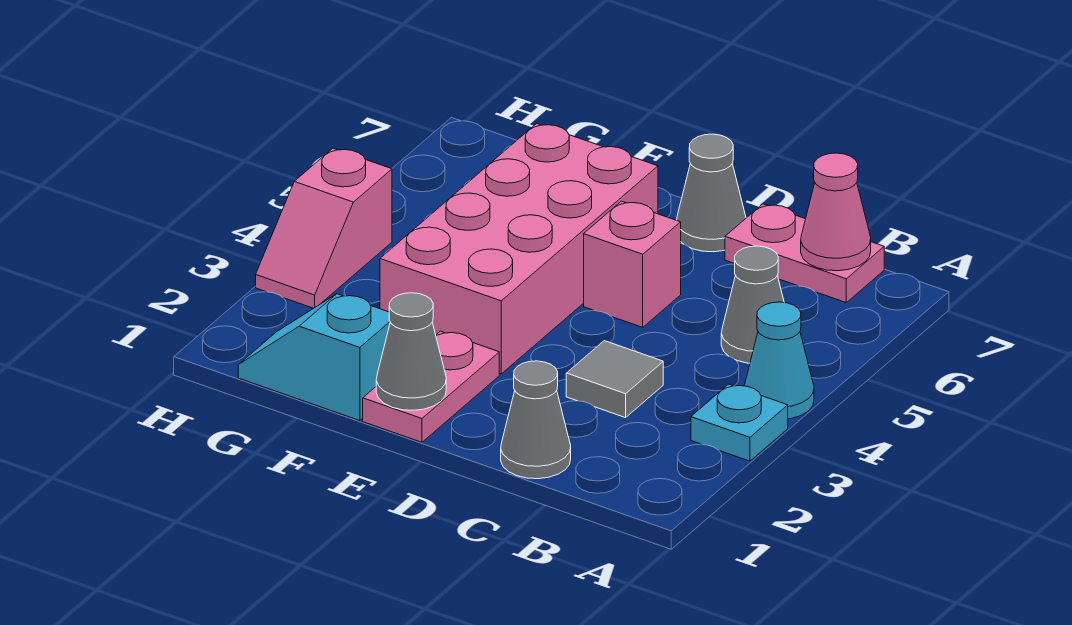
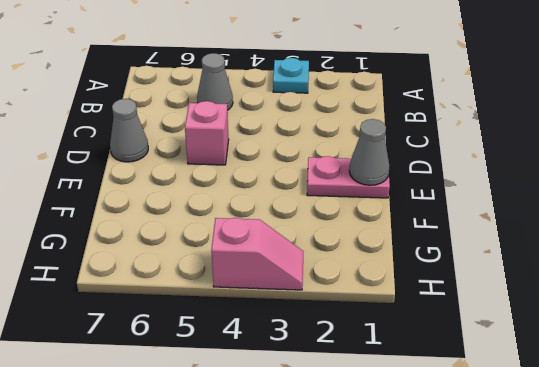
none -> cyan 1x1 cone [745,302,814,419]
none -> pink 1x2 plate [725,204,884,302]
none -> grey 1x1 cone [501,361,571,479]

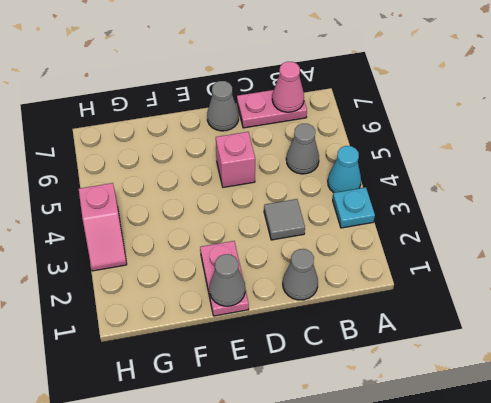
none -> pink 2x4 brick [380,123,658,374]
none -> cyan 1x2 slope [238,294,390,421]

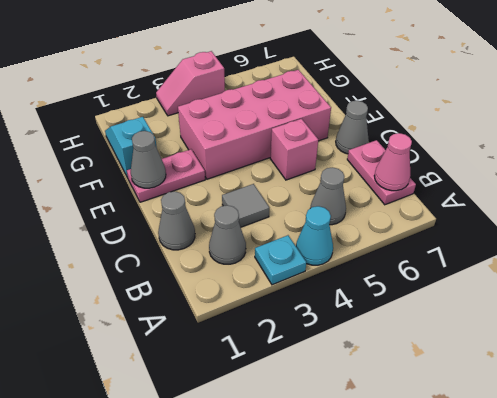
grey 1x1 cone [209,205,246,264] -> none

